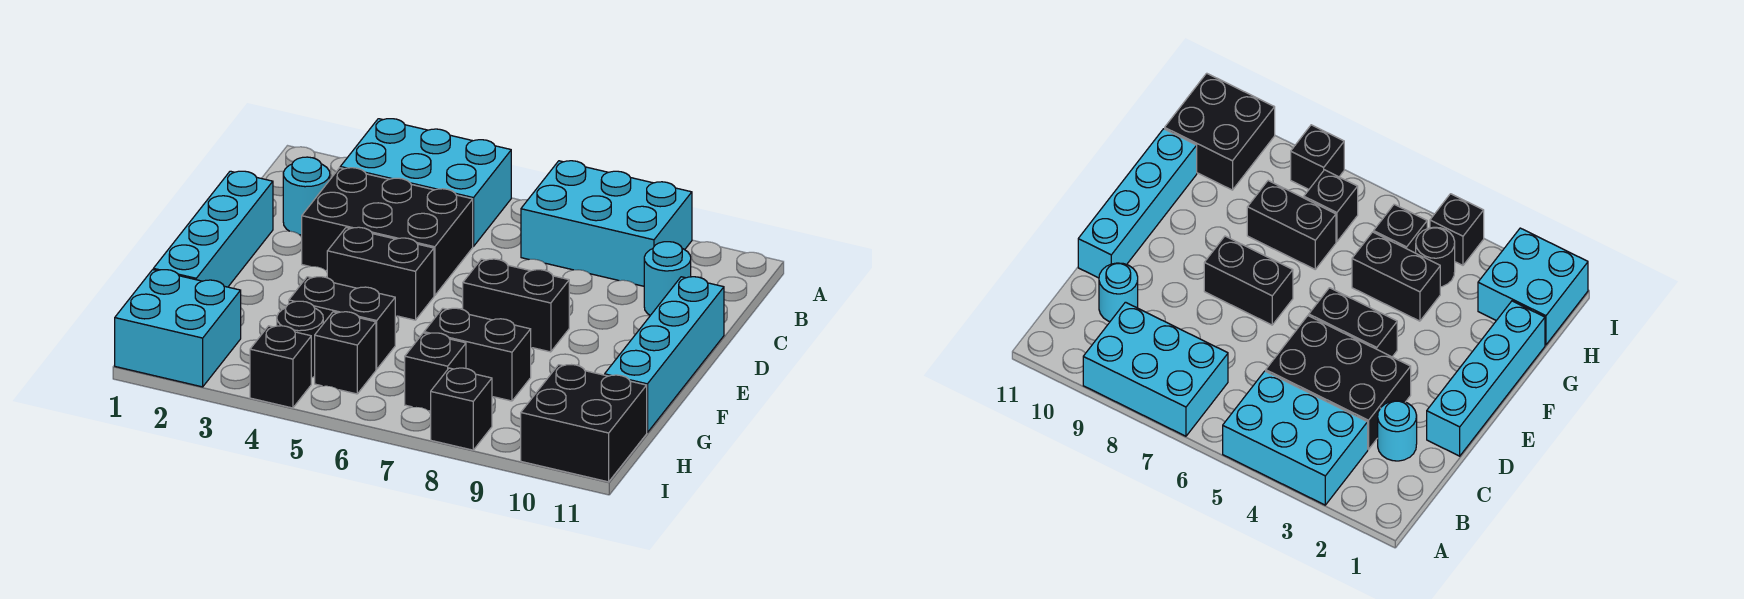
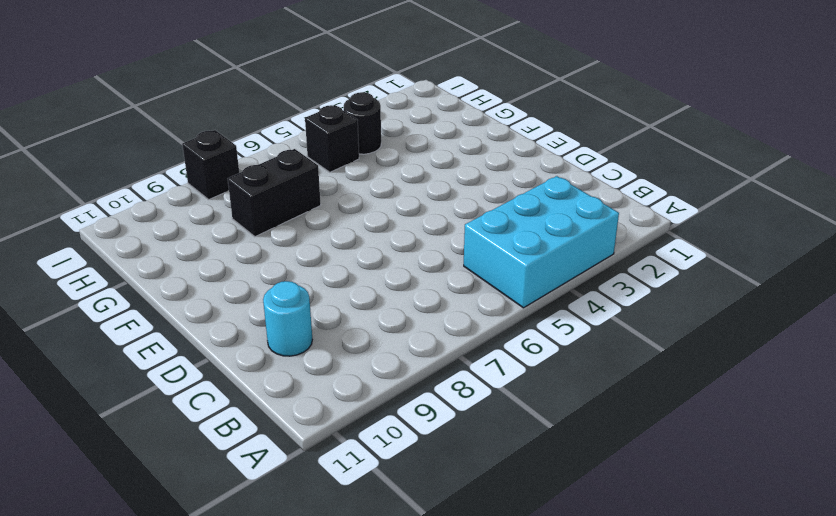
none -> cyan 2x3 brick [521,161,692,286]
none -> cyan 1x1 round brick [283,157,330,235]
none -> black 2x3 brick [302,168,473,296]

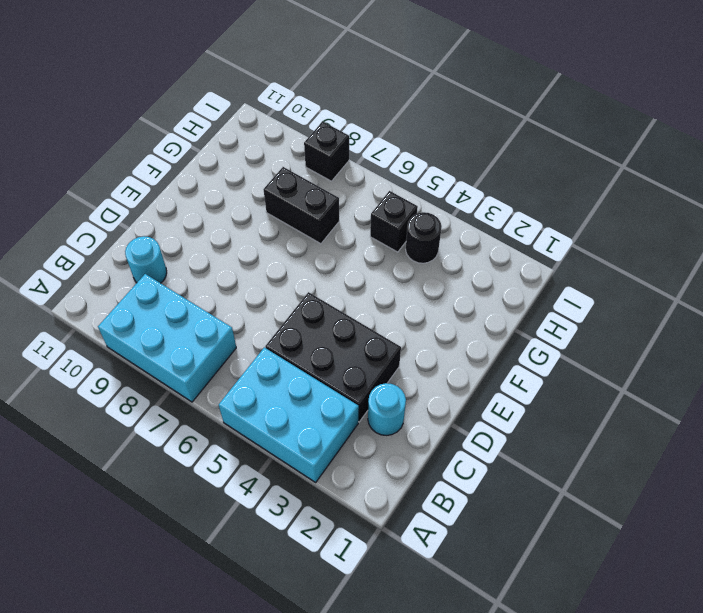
none -> cyan 1x4 brick [153,171,273,287]
none -> cyan 1x4 brick [605,277,724,433]
none -> black 1x2 brick [327,227,434,320]

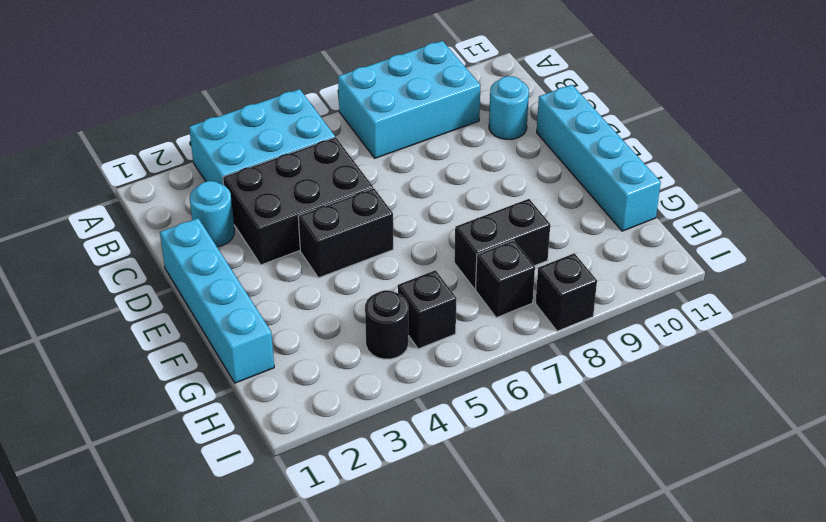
none -> black 1x2 brick [463,259,569,352]
none -> black 1x2 brick [289,277,395,369]
none -> cyan 2x2 brick [115,270,241,387]

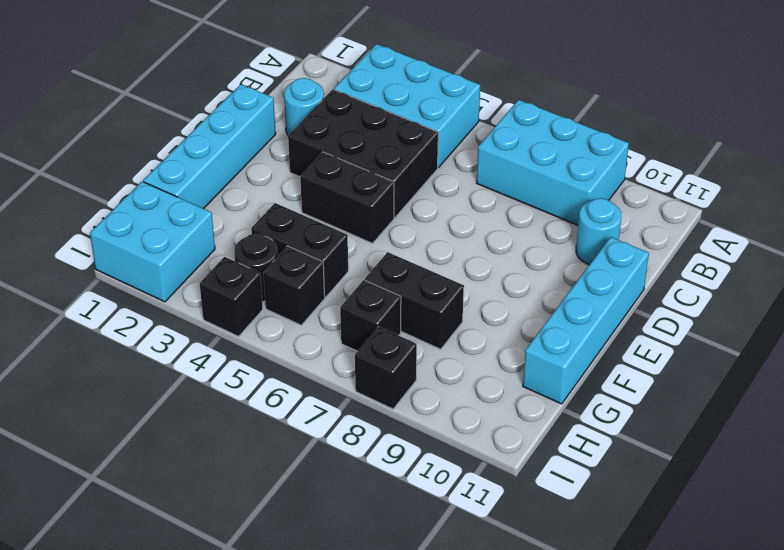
none -> black 1x2 brick [463,259,569,352]
none -> black 2x2 brick [521,365,647,482]

